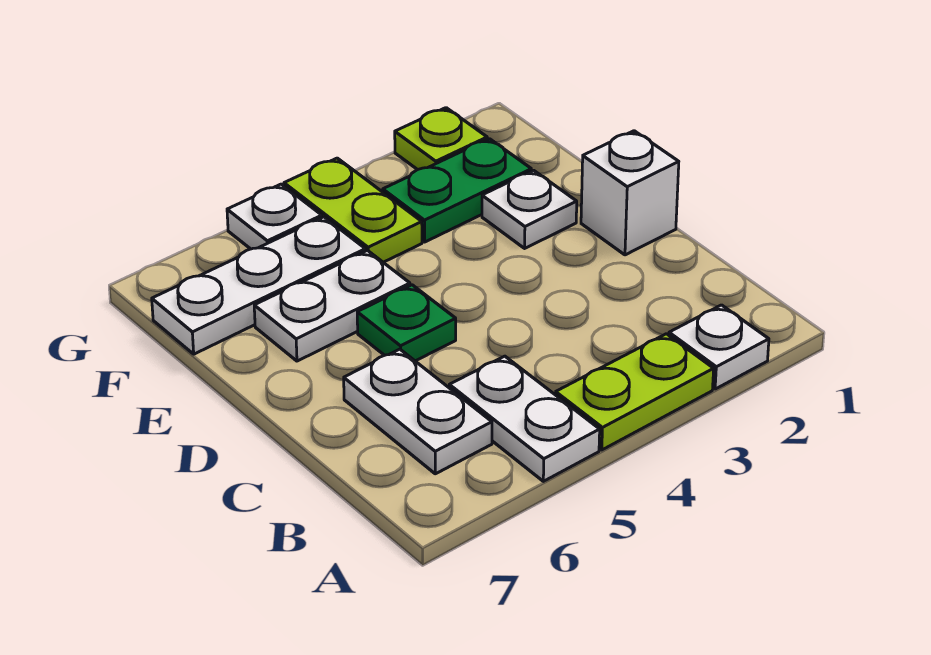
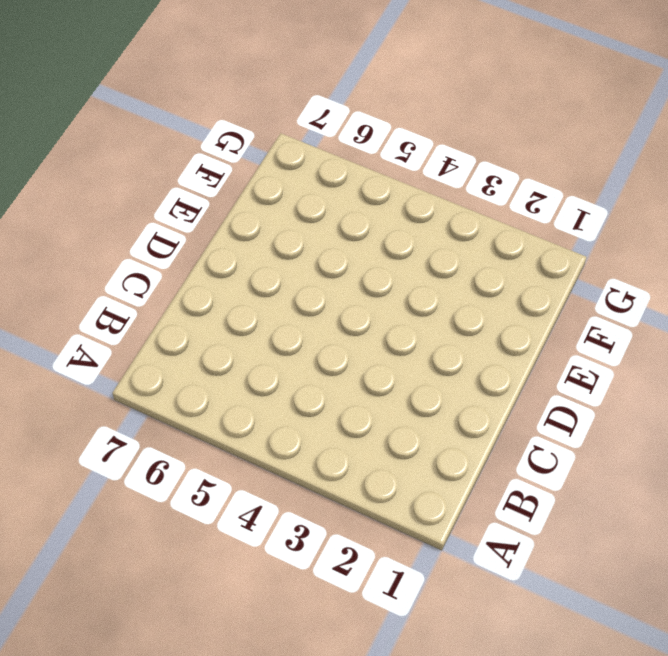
none -> white 1x1 plate [669,305,769,389]
none -> lime 1x2 plate [556,334,714,450]
none -> white 1x2 plate [449,356,600,481]

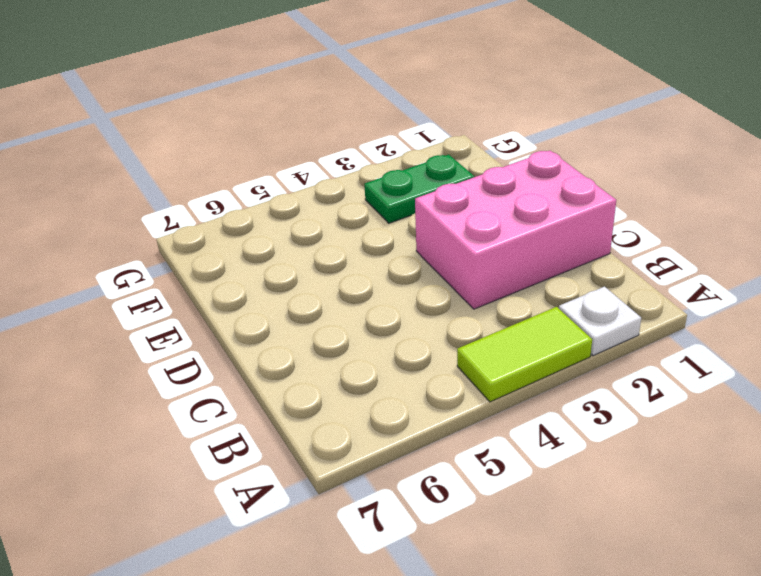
lime 1x2 tile [457,307,592,402] -> lime 1x2 plate [556,334,714,450]
pink 2x3 brick [415,151,616,309] -> white 1x1 brick [581,131,679,255]
none -> white 1x2 plate [449,356,600,481]
none -> white 1x2 plate [344,349,492,474]
none -> green 1x1 plate [357,285,456,361]

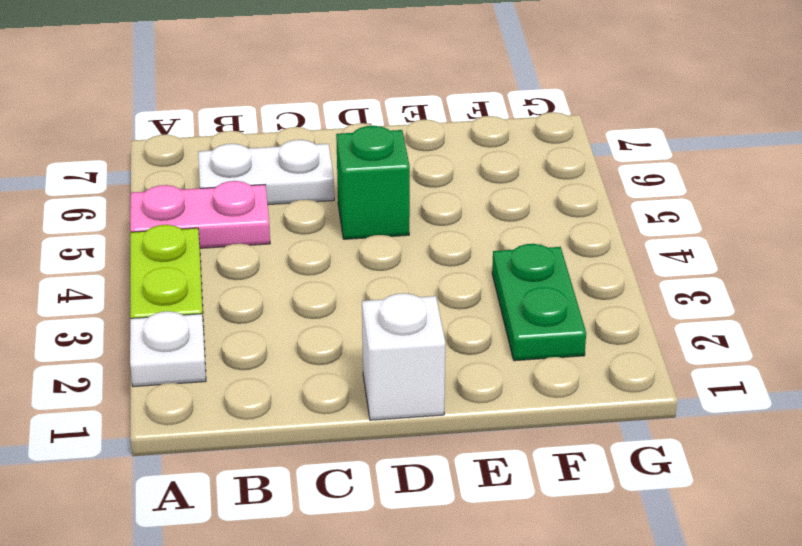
pink 1x2 plate [130,181,270,248] -> white 1x2 plate [449,356,600,481]
green 1x1 brick [336,126,410,239] -> green 1x1 plate [357,285,456,361]
none -> white 1x1 plate [482,170,577,248]
none -> white 1x2 plate [254,251,410,361]
none -> lime 1x2 plate [284,158,422,262]

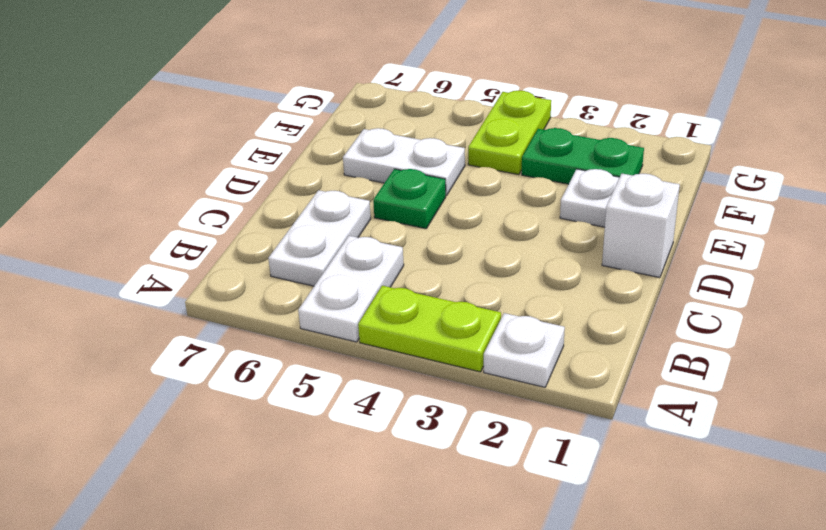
none -> white 1x3 plate [152,217,365,354]
none -> lime 1x1 plate [395,108,487,170]
none -> white 1x1 plate [227,184,322,249]

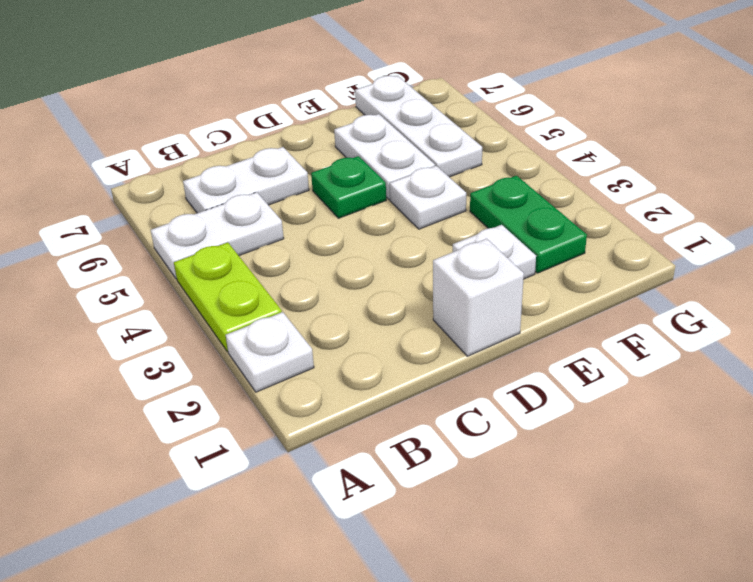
white 1x1 plate [390,166,466,229] -> white 1x1 plate moved to [227,184,322,249]
none -> lime 1x2 plate [284,158,422,262]
none -> lime 1x1 plate [395,108,487,170]

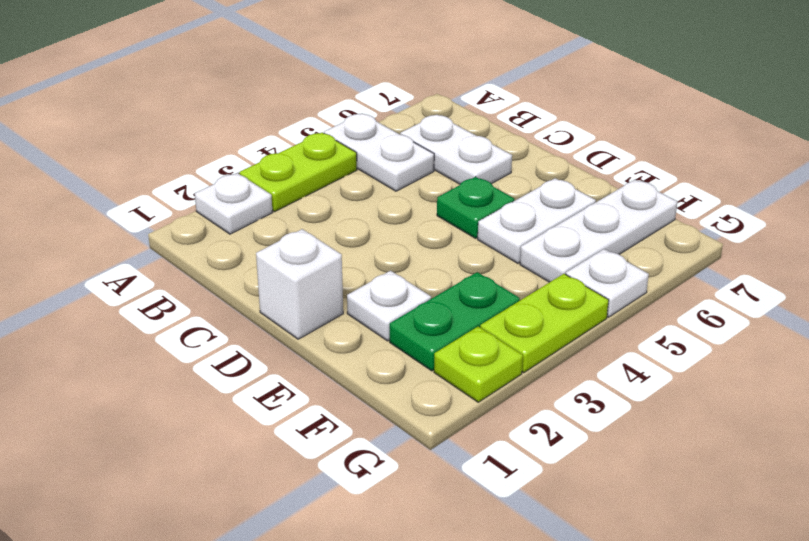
lime 1x2 plate [480,274,609,372] -> lime 1x2 plate turned to [284,158,422,262]

